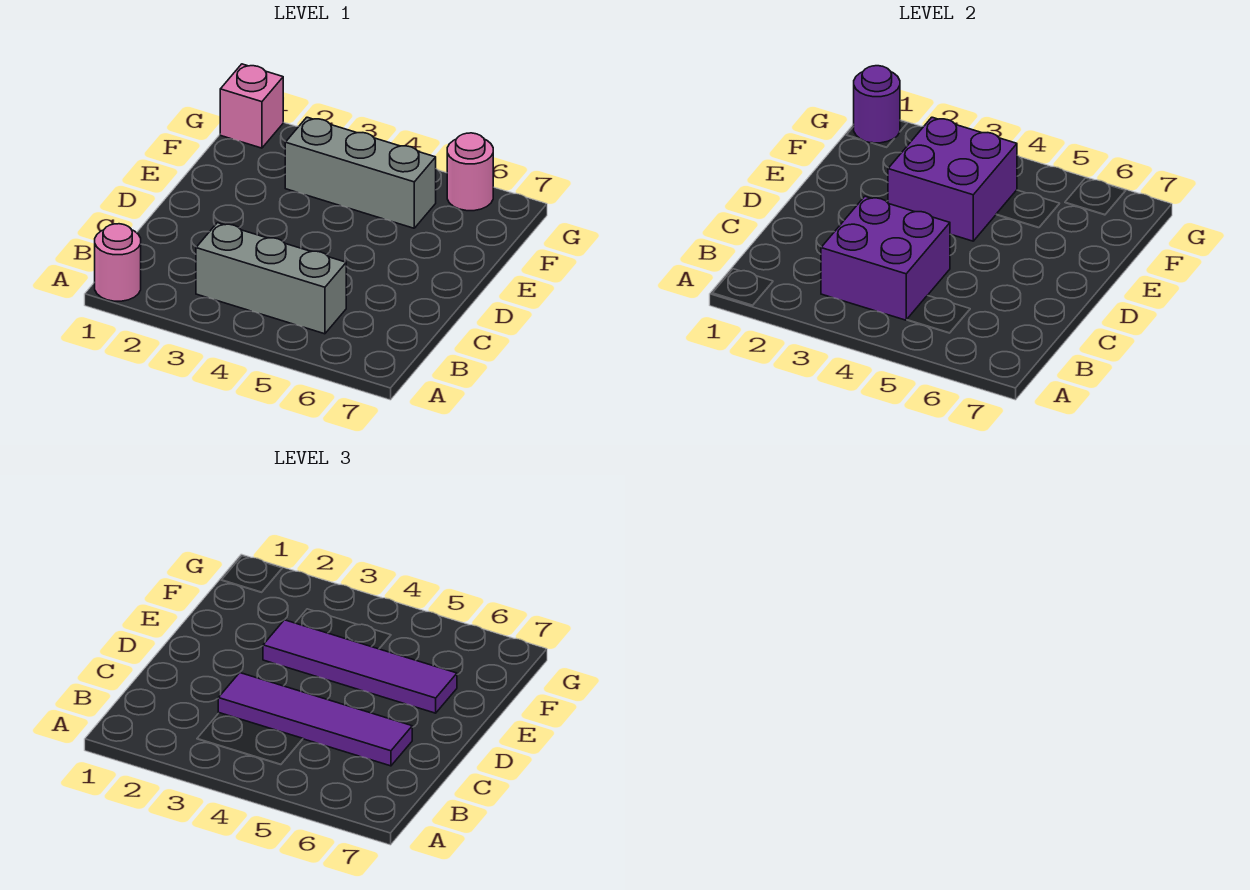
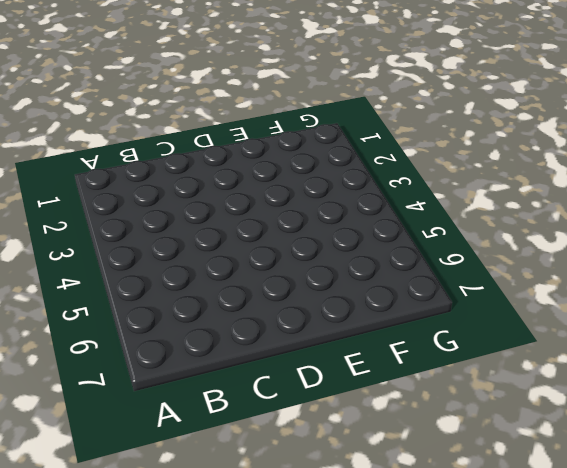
none -> pink 1x1 round brick [95,224,141,301]
none -> grey 1x3 brick [196,223,346,334]

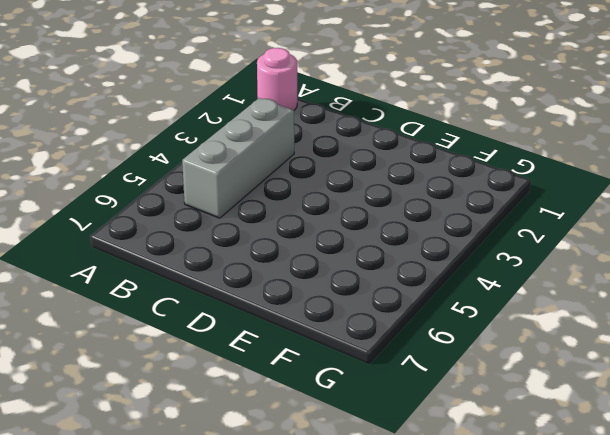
none -> grey 1x3 brick [285,117,436,228]
none -> pink 1x1 brick [220,64,283,148]

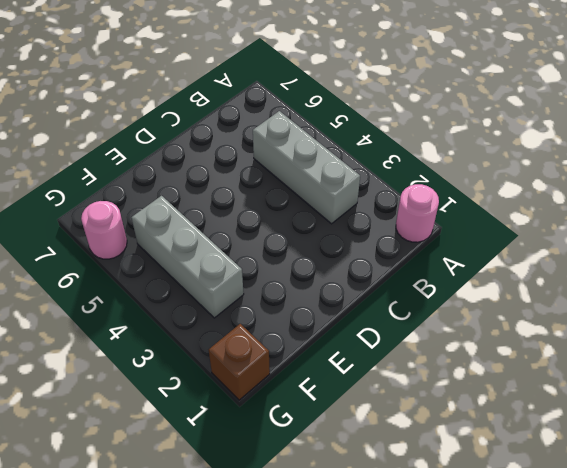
brown 1x1 brick [209,324,270,400] -> pink 1x1 brick [220,64,283,148]
none -> purple 2x2 brick [821,196,950,320]
none -> purple 2x2 brick [888,117,1017,241]

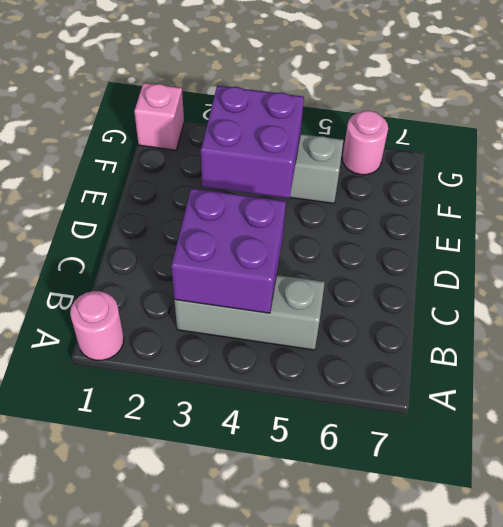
none -> purple 1x1 round brick [854,66,900,143]
none -> purple 1x4 tile [218,673,412,766]

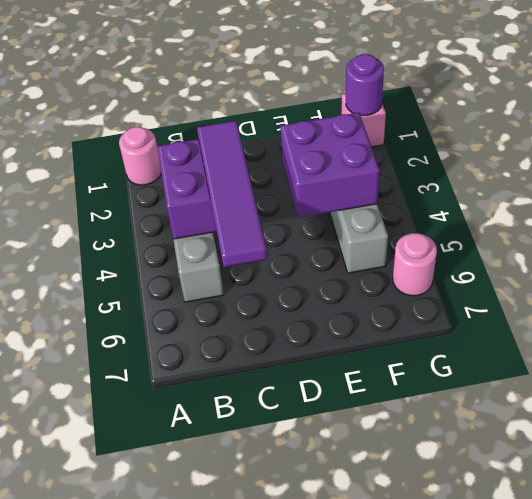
none -> purple 1x4 tile [263,620,457,713]

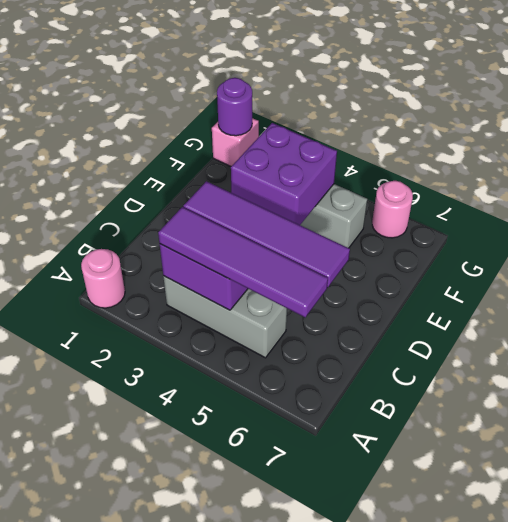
purple 1x4 tile [158,207,328,317] -> purple 1x4 tile moved to [263,620,457,713]

